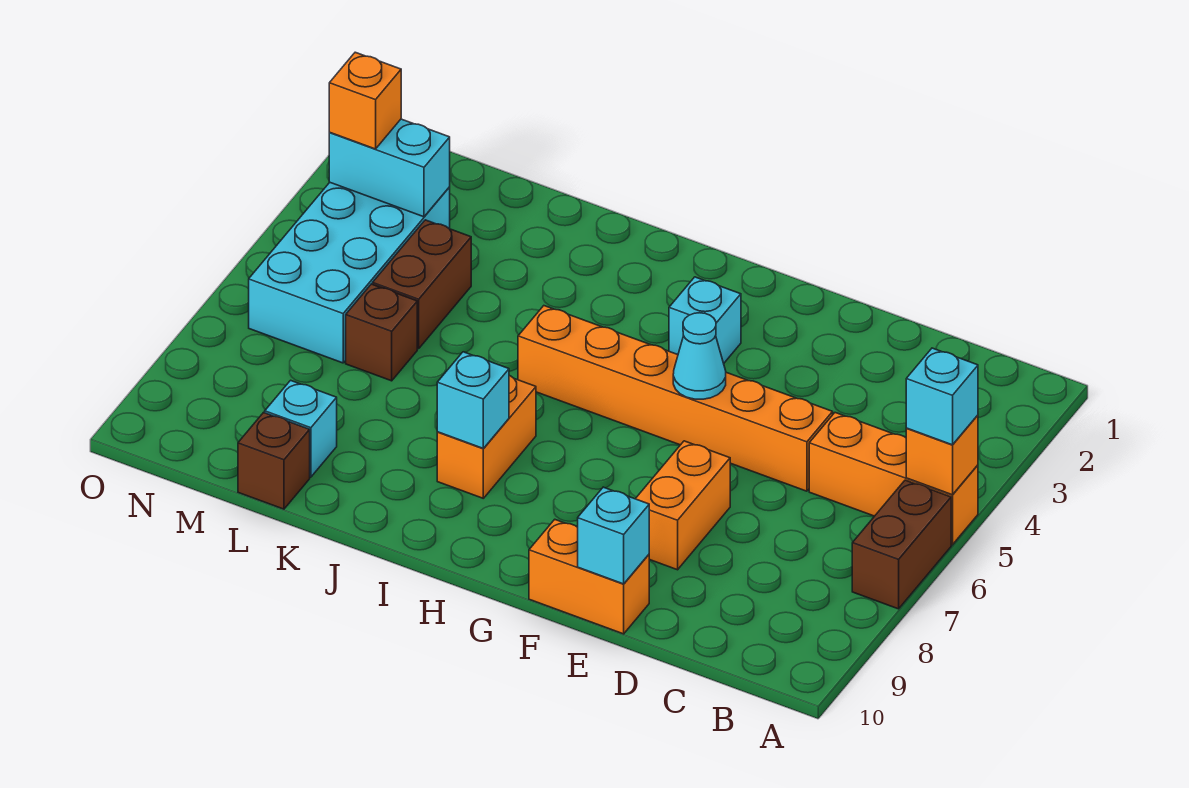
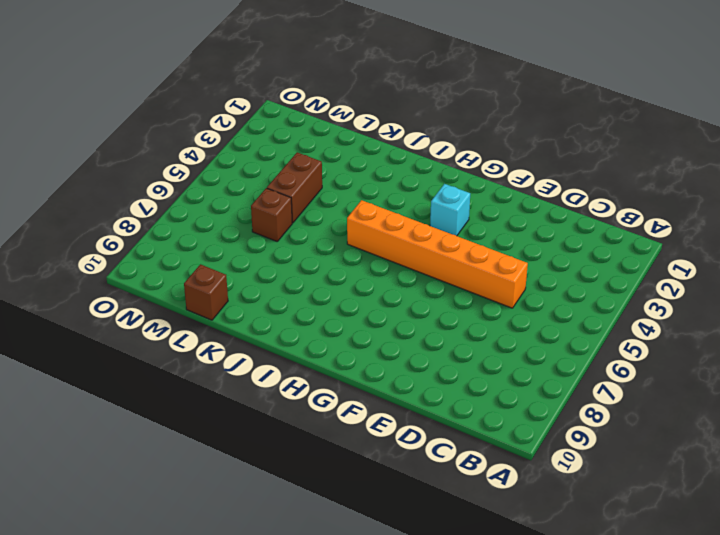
none -> orange 1x3 brick [809,413,978,545]
none -> brown 1x2 brick [852,480,951,609]
none -> orange 1x2 brick [636,441,730,570]

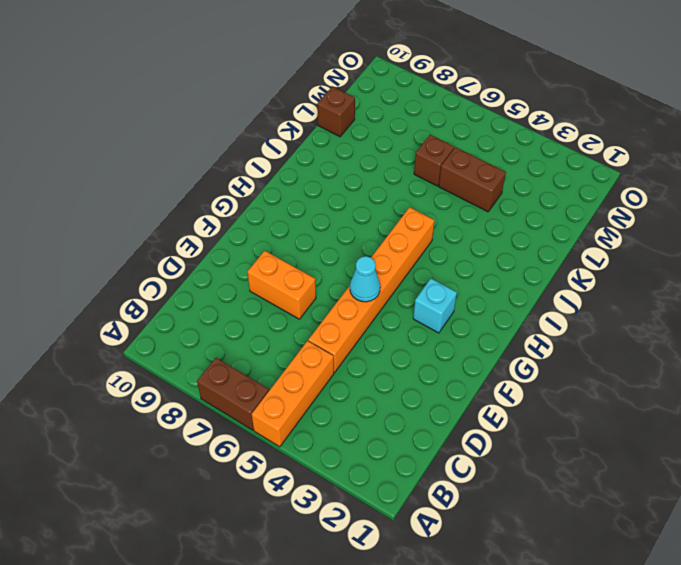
none -> orange 1x2 brick [529,520,649,634]
none -> orange 1x2 brick [437,376,536,498]
none -> cyan 1x1 brick [265,380,337,477]

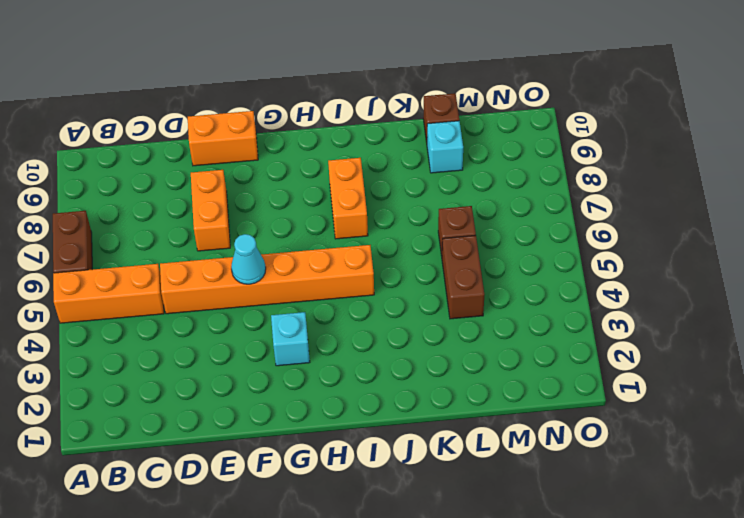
none -> cyan 2x4 brick [249,183,450,363]
none -> orange 1x1 brick [906,415,978,495]
none -> cyan 1x1 brick [578,487,649,584]

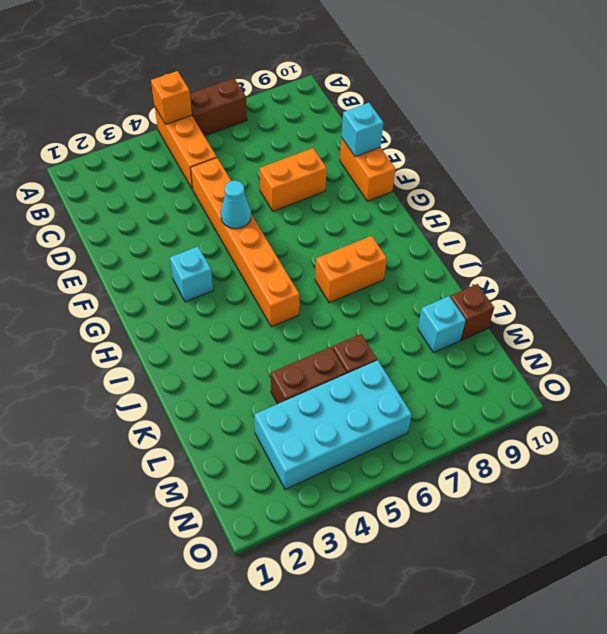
none -> cyan 1x1 brick [437,352,509,449]
none -> cyan 1x2 brick [329,119,450,217]
none -> cyan 1x1 brick [906,348,978,445]

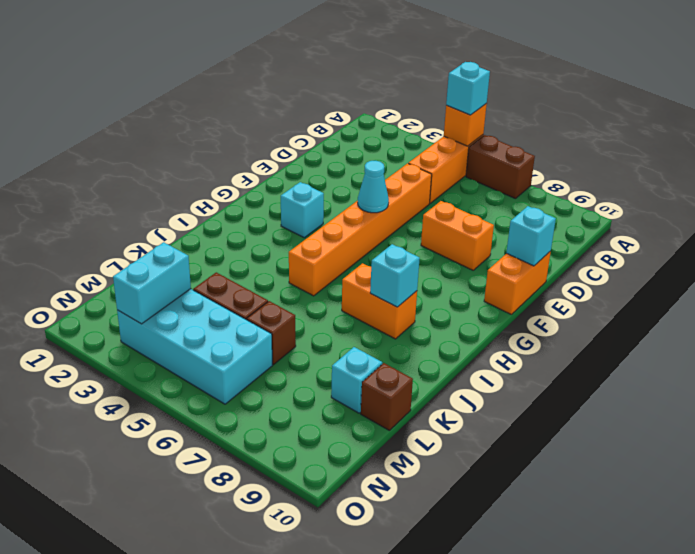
none -> orange 1x1 brick [329,52,401,149]

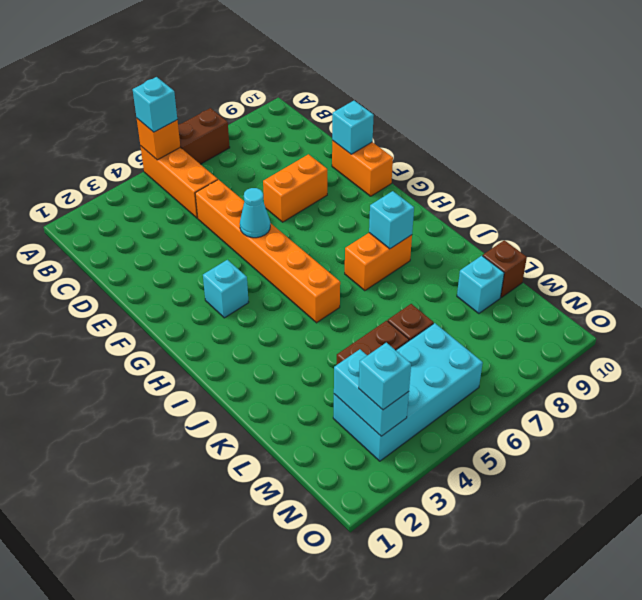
cyan 1x1 brick [359,343,411,410] -> orange 1x1 brick [329,52,401,149]

